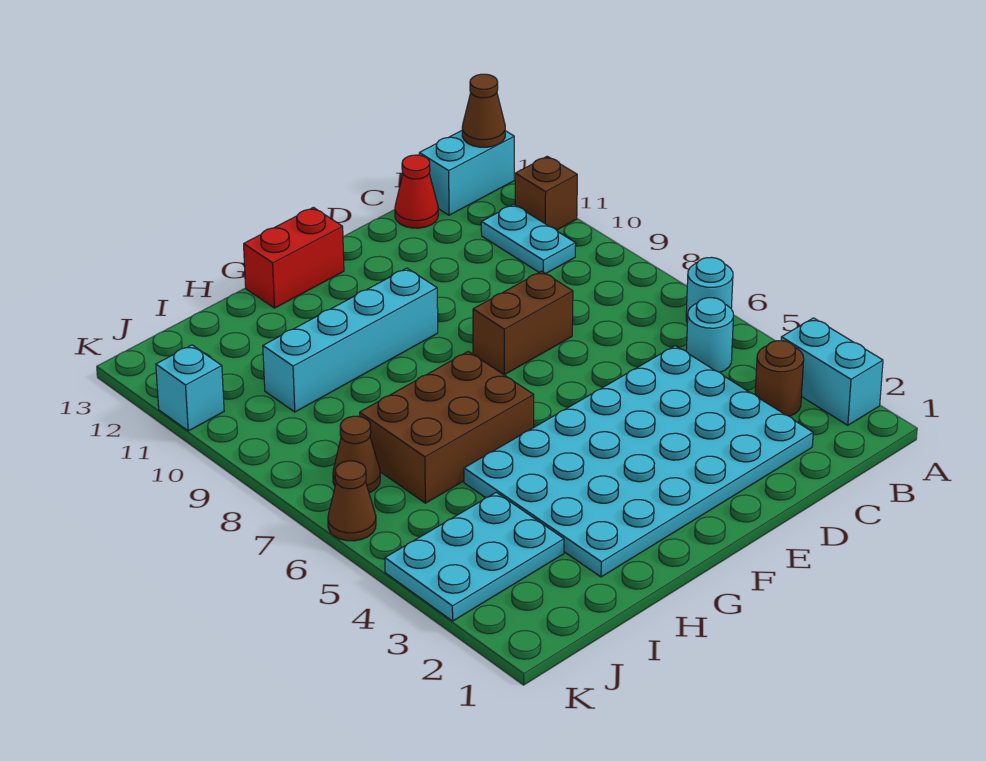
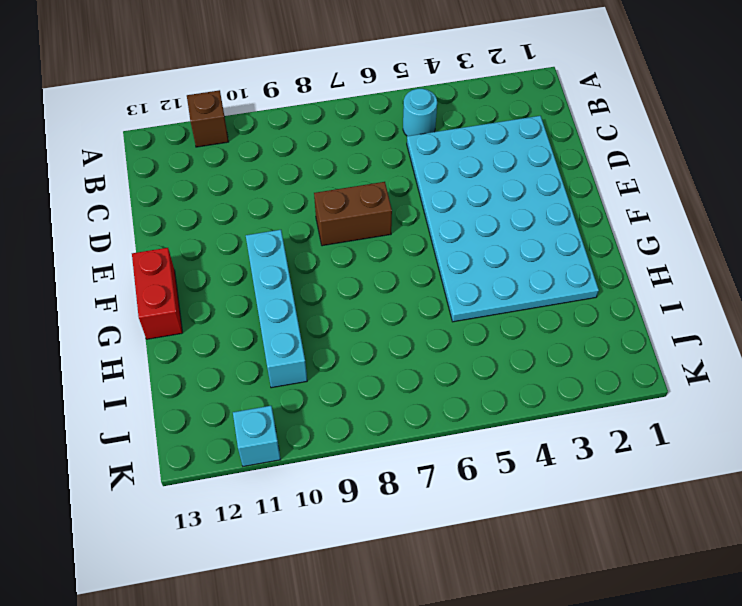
brown 1x2 brick [314,182,392,246] -> brown 1x2 brick turned to [473,271,573,375]
none -> cyan 1x2 brick [781,318,883,425]
none -> cyan 1x1 round brick [686,257,733,322]
none -> cyan 1x2 brick [419,131,514,215]

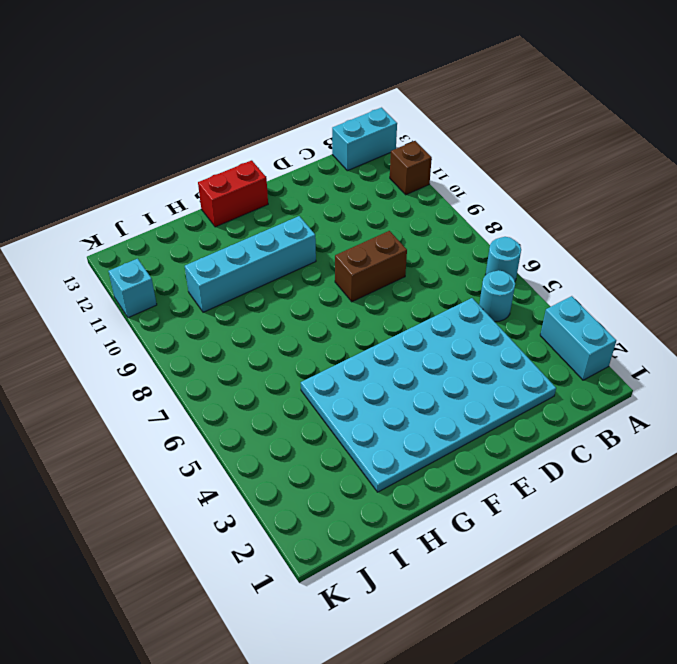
none -> brown 1x1 round brick [755,341,804,416]
none -> cyan 1x2 plate [481,204,576,274]
none -> red 1x1 cone [395,155,438,228]

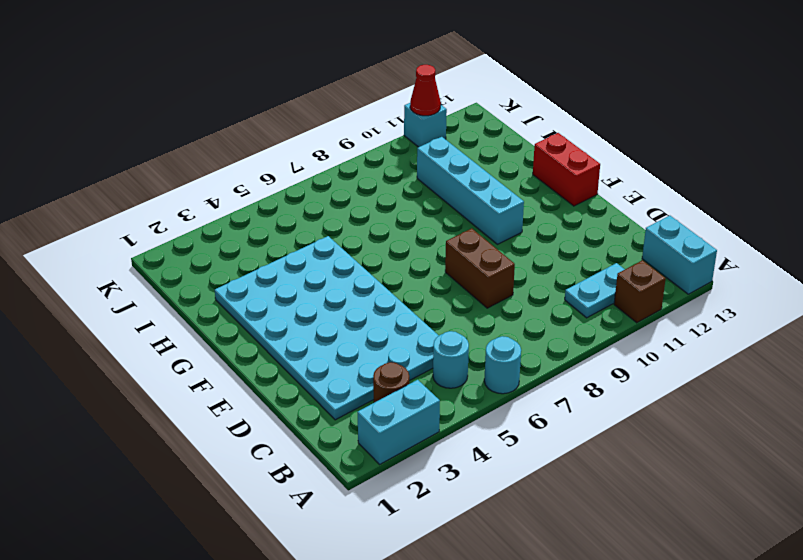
red 1x1 cone [410,65,441,116] -> red 1x1 cone moved to [395,155,438,228]
none -> brown 2x3 brick [360,351,534,503]
none -> cyan 2x3 plate [385,492,564,621]
none -> brown 1x1 cone [333,416,380,493]

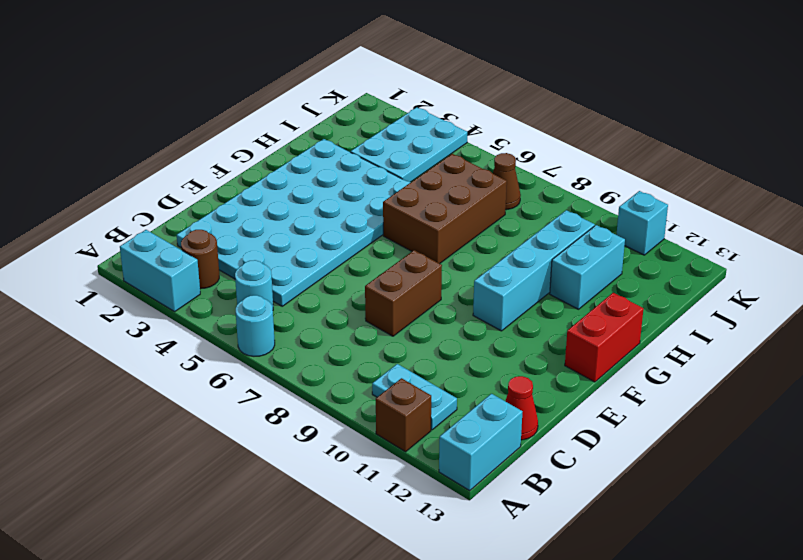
cyan 1x2 brick [550,225,625,309] -> none
none -> brown 1x1 cone [328,461,376,541]
none -> brown 1x1 cone [462,74,505,147]

